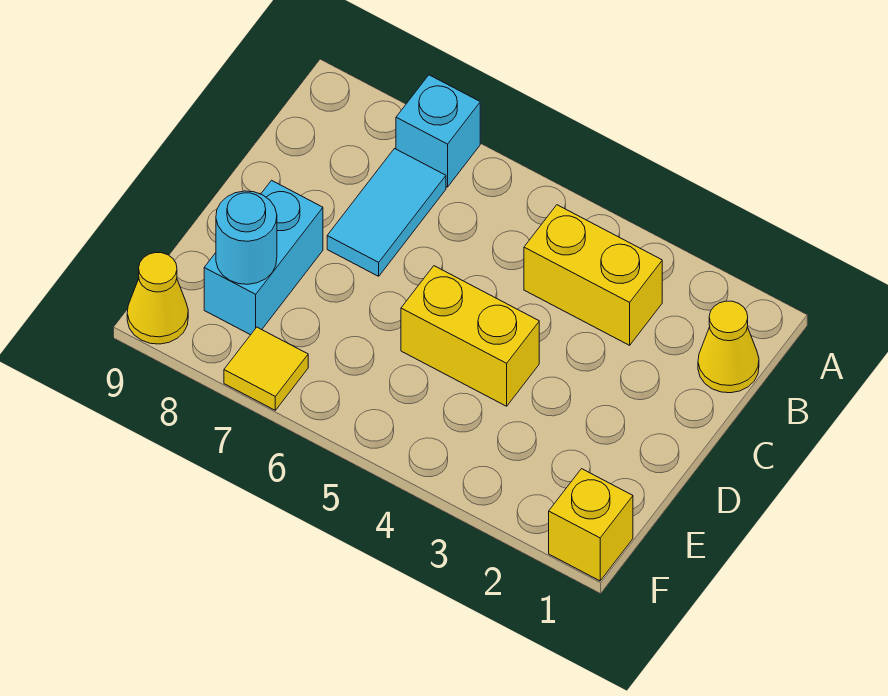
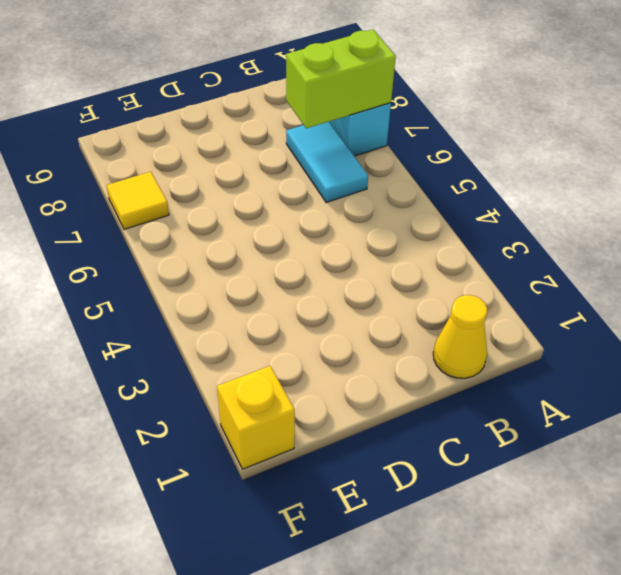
lime 1x2 brick [286,29,396,128] -> none
cyan 1x2 tile [286,122,368,203] -> cyan 1x2 tile turned to [327,149,446,276]
none -> yellow 1x2 brick [524,205,662,345]
none -> yellow 1x2 brick [401,266,539,406]

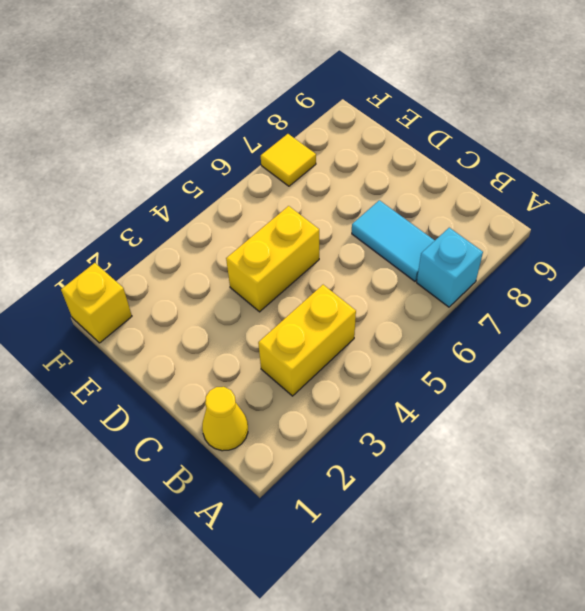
none -> cyan 1x2 brick [204,180,323,335]
none -> yellow 1x1 cone [127,253,188,344]

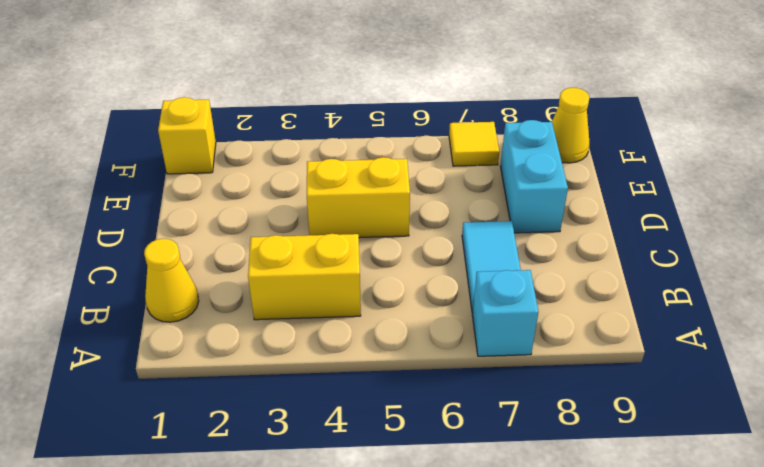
none -> cyan 1x1 round brick [216,191,277,284]

